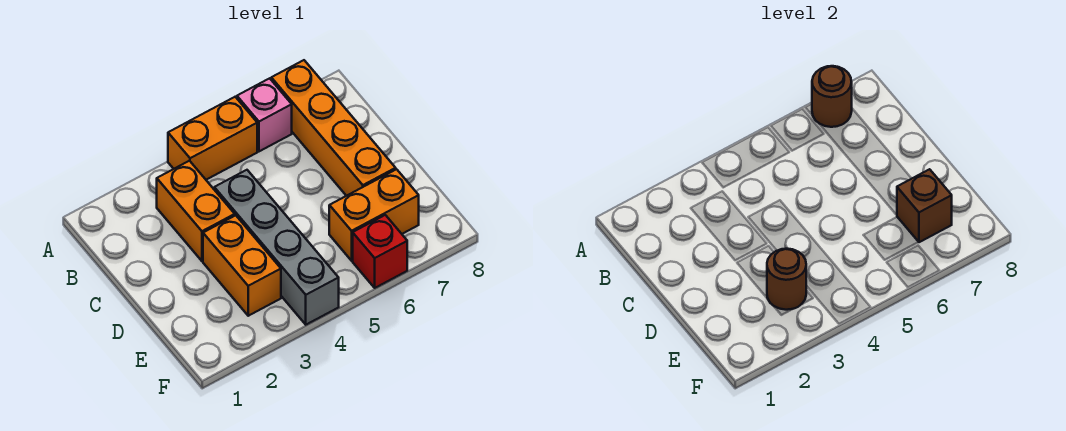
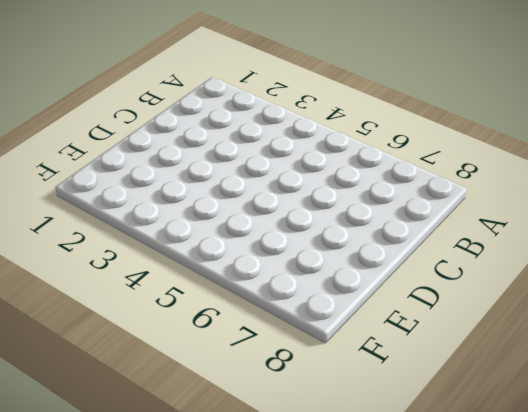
none -> orange 1x2 brick [168,97,257,180]
none -> pink 1x1 brick [237,78,292,151]

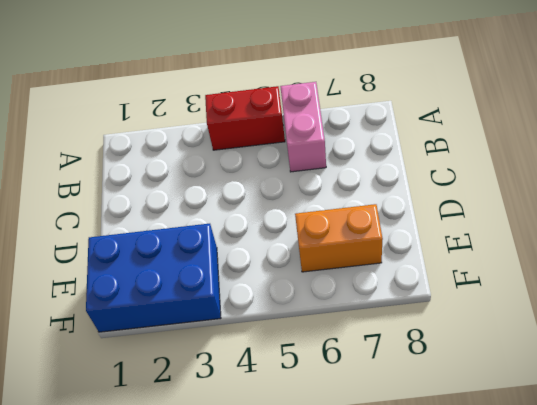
red 1x2 brick [205,86,285,150] -> orange 1x2 brick [168,97,257,180]
pink 1x2 brick [280,82,326,172] -> pink 1x1 brick [237,78,292,151]
blue 2x3 brick [86,224,221,332] -> orange 1x2 brick [203,215,281,316]
none -> orange 1x4 brick [271,60,396,196]
none -> orange 1x2 brick [157,161,235,261]

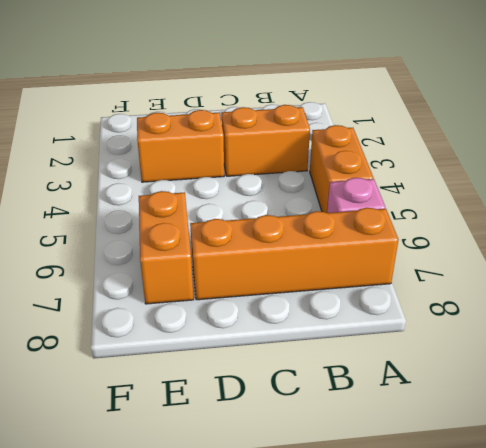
none -> grey 1x4 brick [214,170,339,325]
none -> red 1x1 brick [353,215,407,288]

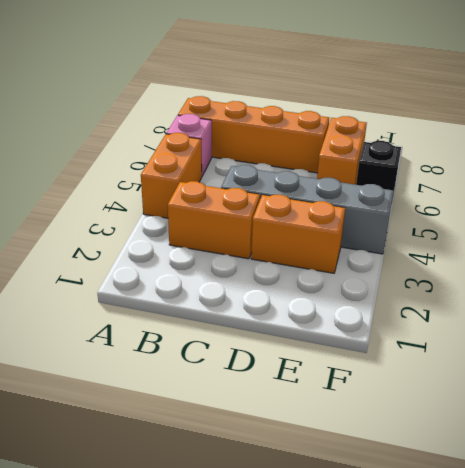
black 1x1 brick [356,141,401,206] -> red 1x1 brick [353,215,407,288]
none -> brown 1x1 round brick [812,66,852,127]
none -> brown 1x1 round brick [767,249,806,310]

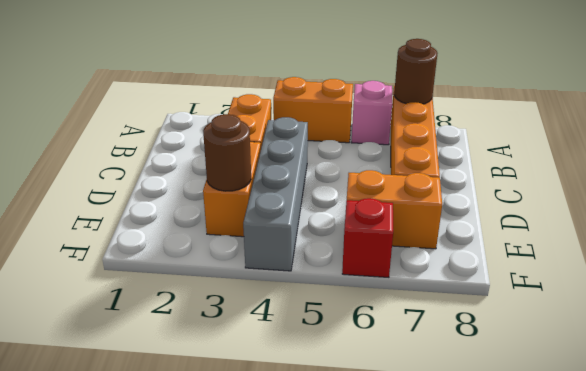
none -> brown 1x1 brick [897,169,952,242]

